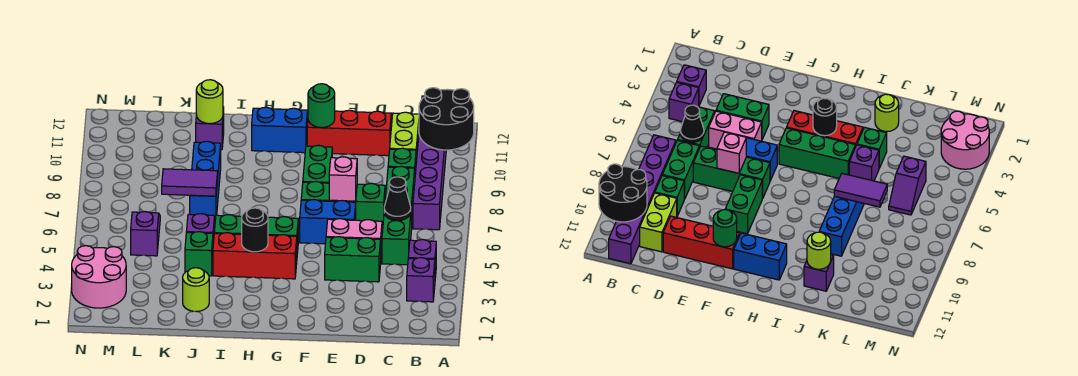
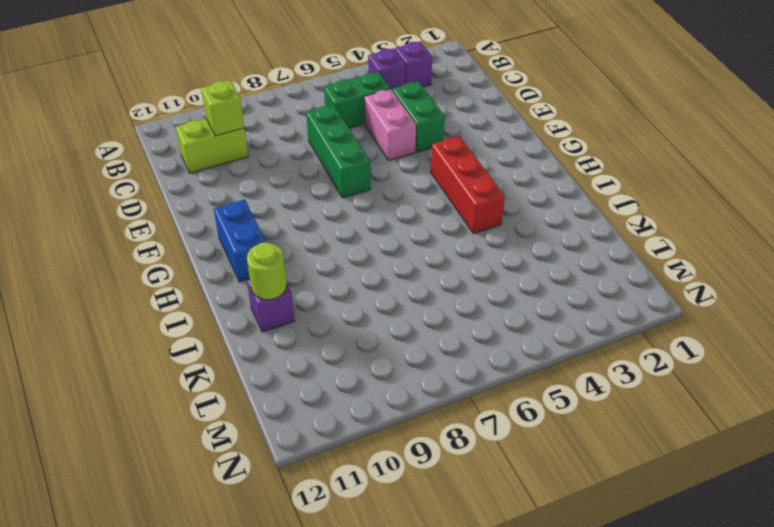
lime 1x1 brick [201,80,244,136] -> none
none -> purple 1x6 brick [413,96,446,230]
none -> green 1x2 brick [385,166,415,219]
none -> green 1x1 brick [388,148,416,174]
none -> red 1x3 brick [307,110,391,156]

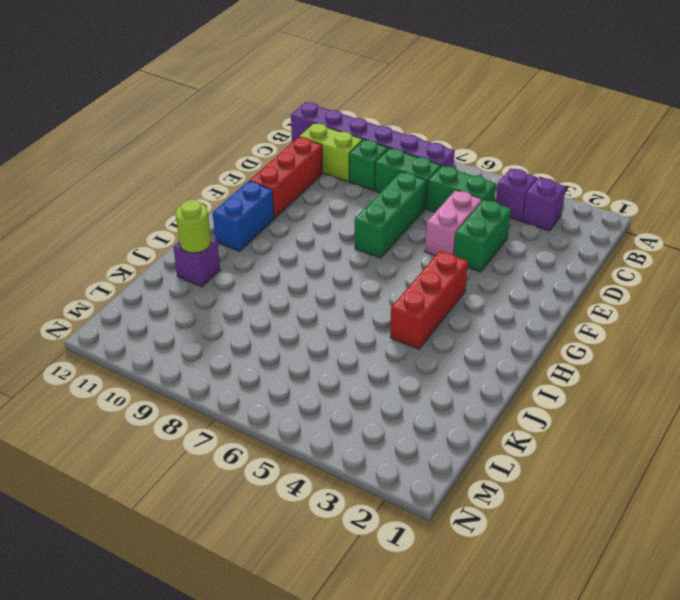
none -> blue 1x2 brick [300,200,356,244]
none -> green 1x2 brick [303,145,332,183]
none -> green 1x3 brick [214,215,298,253]
none -> lime 1x1 round brick [183,268,209,311]

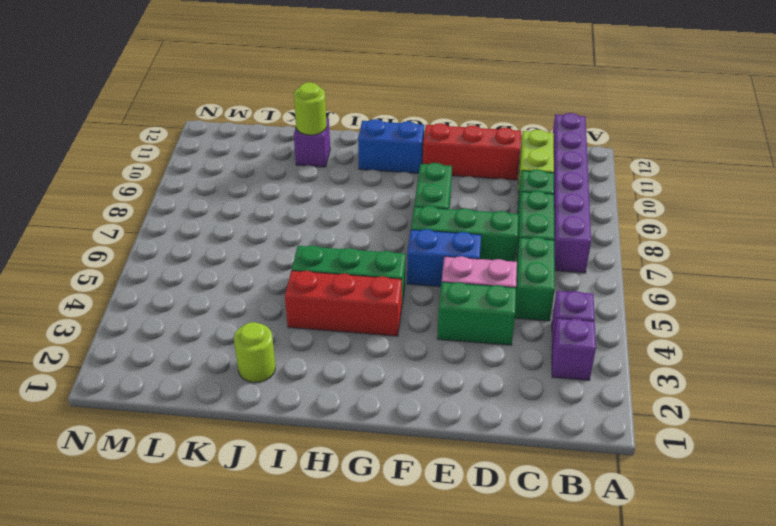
none -> green 1x1 brick [185,232,213,276]
none -> purple 1x1 brick [187,214,215,243]
none -> blue 1x3 brick [190,141,221,220]
none -> purple 1x2 slope [131,212,160,256]

